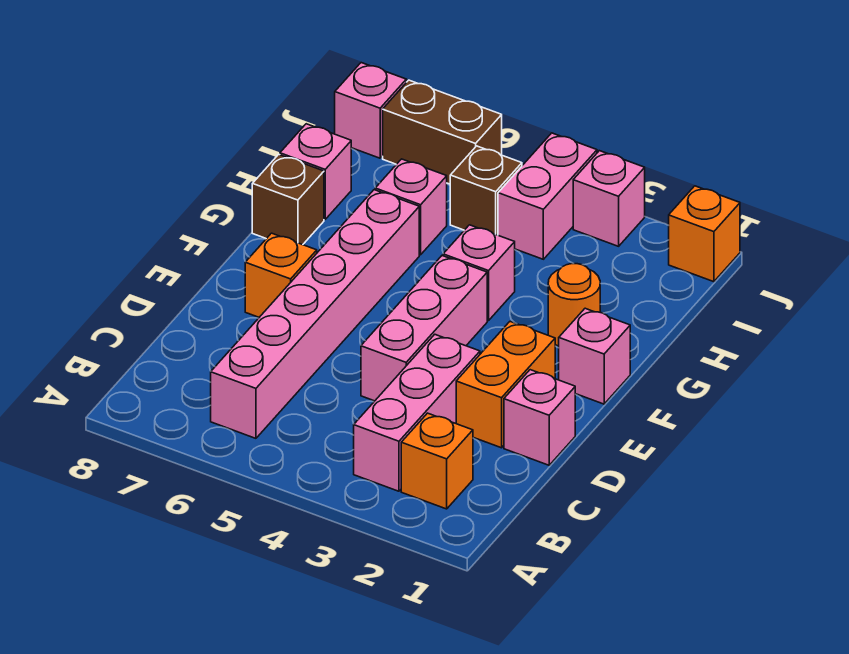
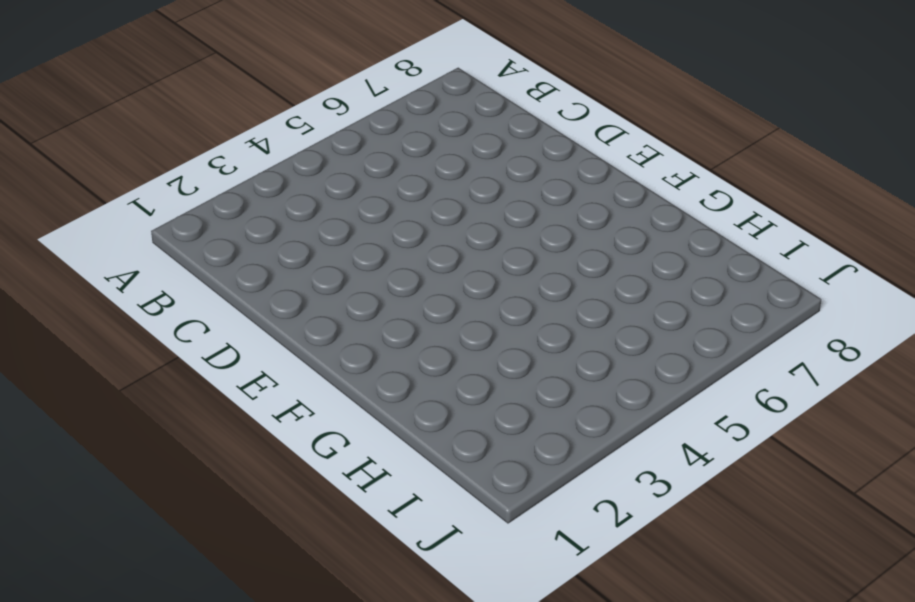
none -> orange 1x1 brick [401,413,473,509]
none -> pink 1x3 brick [354,334,480,491]
none -> pink 1x6 brick [211,190,419,438]

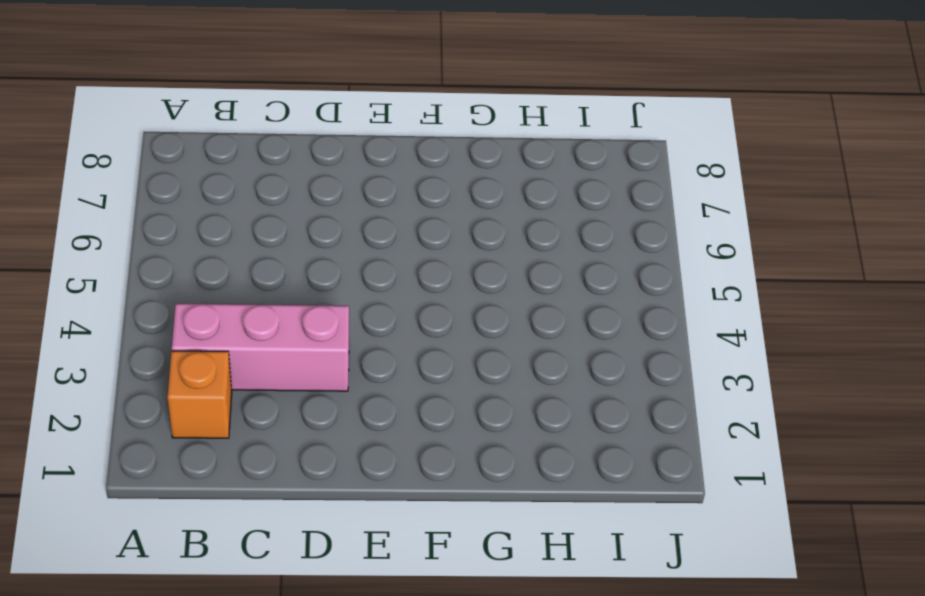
none -> pink 1x6 brick [211,190,419,438]
none -> pink 1x1 brick [504,370,575,465]
none -> orange 1x2 brick [456,322,555,448]

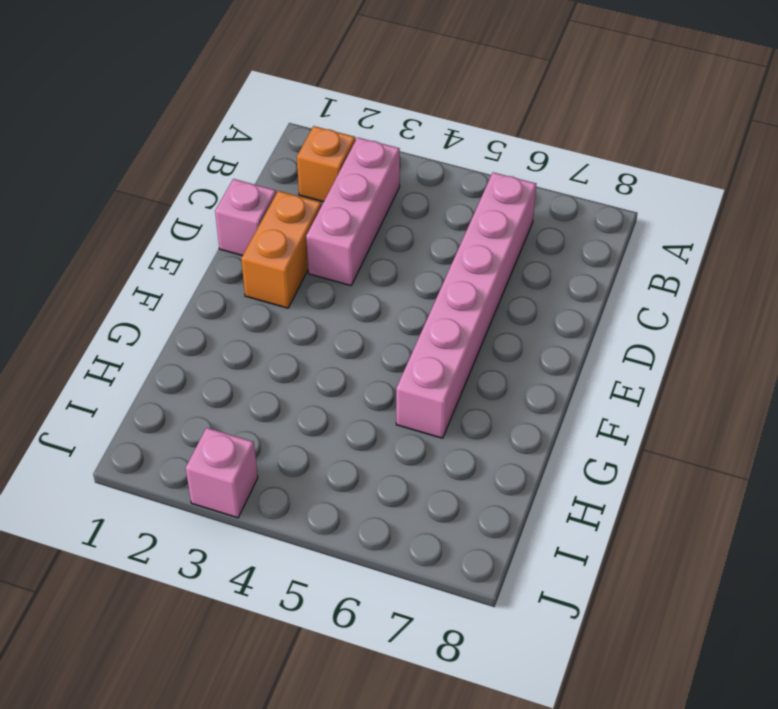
none -> pink 1x3 brick [361,256,487,401]
none -> orange 1x1 brick [245,233,317,317]
none -> pink 1x1 brick [559,308,630,404]

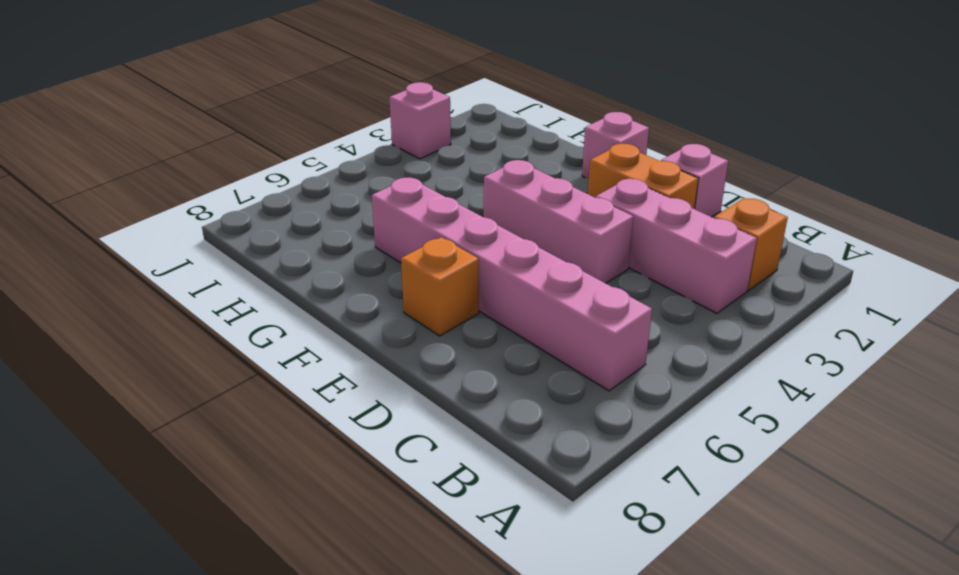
none -> orange 1x1 round brick [548,264,600,346]
none -> pink 1x1 brick [443,225,515,321]
none -> brown 1x1 brick [252,154,324,245]

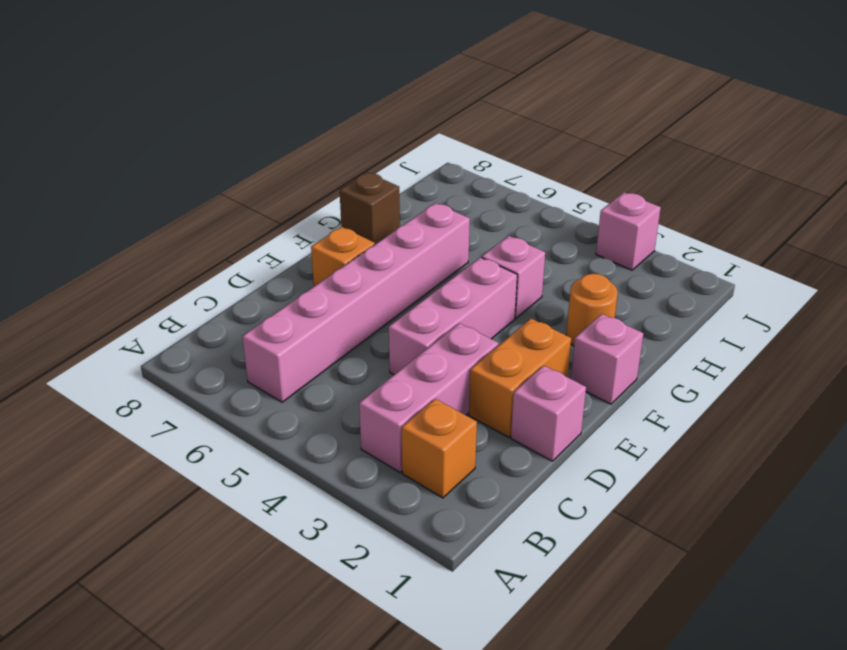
none -> pink 1x1 brick [375,159,447,255]
none -> pink 1x1 brick [280,124,351,219]
none -> pink 1x2 brick [498,133,597,259]

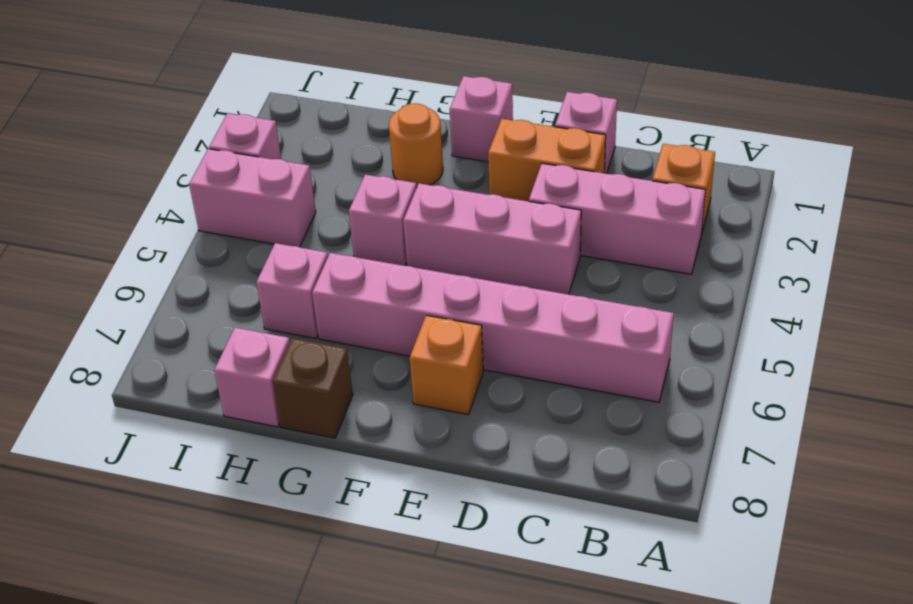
none -> brown 1x1 brick [450,146,522,235]
none -> orange 1x1 brick [668,186,740,282]
none -> brown 1x2 brick [383,80,502,184]

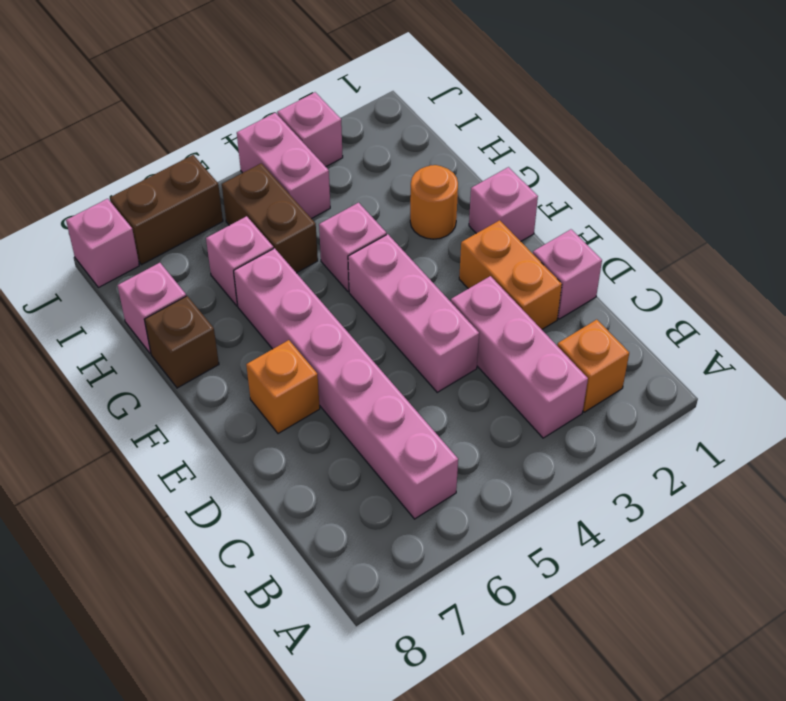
brown 1x2 brick [222,163,318,273] -> brown 1x1 brick [450,146,522,235]
none -> orange 1x1 brick [668,186,740,282]

